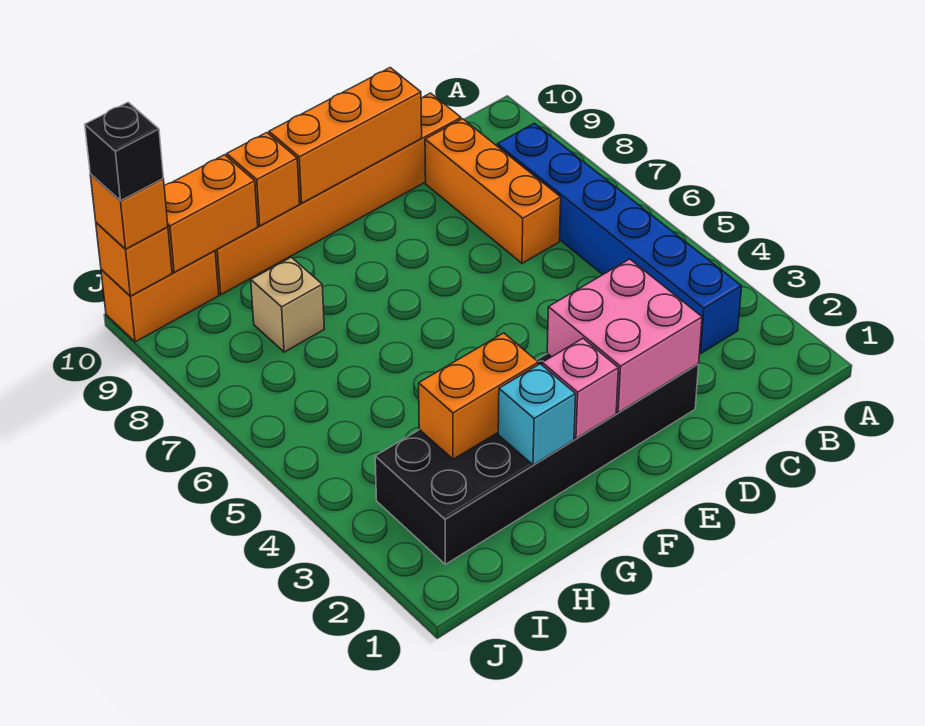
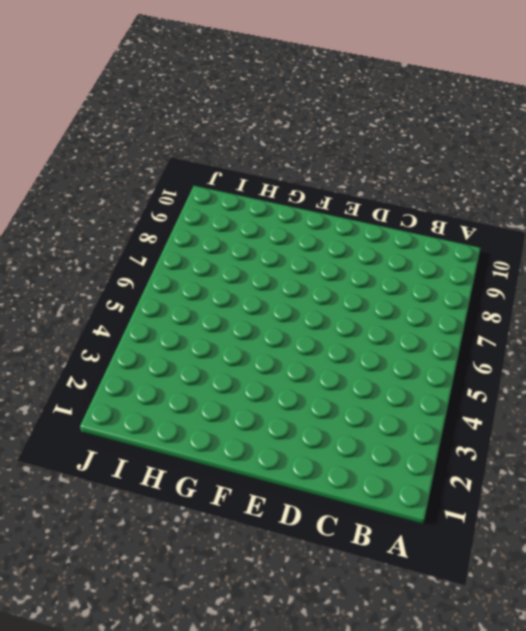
none -> blue 1x6 brick [497,123,742,353]
none -> orange 1x3 brick [425,119,561,263]
none -> orange 1x6 brick [215,93,461,295]

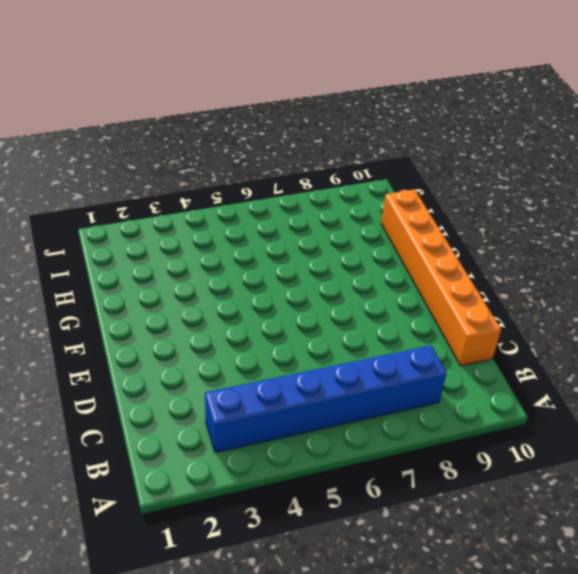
none -> orange 1x3 brick [425,119,561,263]
none -> black 2x6 brick [375,353,699,564]
none -> tan 1x1 brick [251,257,324,352]

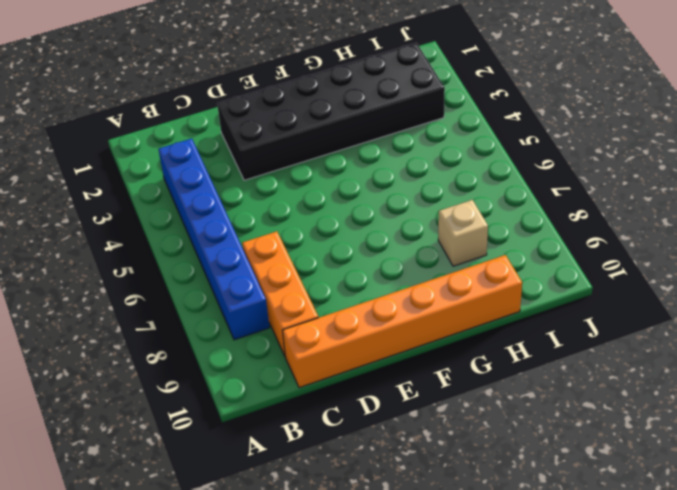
none -> orange 1x2 brick [101,251,219,342]
none -> pink 2x2 brick [547,259,702,413]
none -> orange 1x3 brick [269,68,422,203]

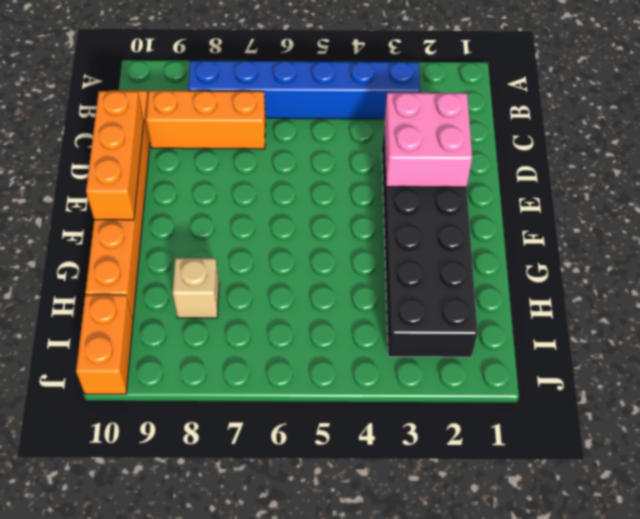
none -> pink 1x1 brick [542,338,618,439]
none -> cyan 1x1 brick [498,364,576,465]
none -> orange 1x2 brick [419,333,538,459]

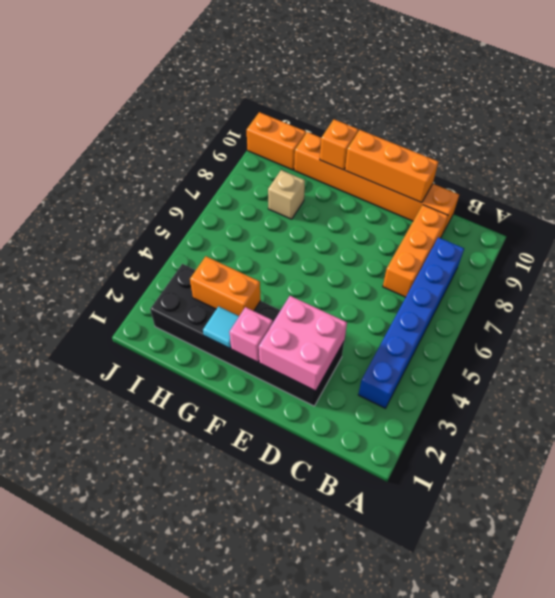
cyan 1x1 tile [203,306,239,348] -> cyan 1x1 brick [498,364,576,465]
none -> orange 1x2 brick [164,155,258,272]
none -> orange 1x1 brick [96,223,172,296]
none -> orange 1x1 brick [90,174,168,249]

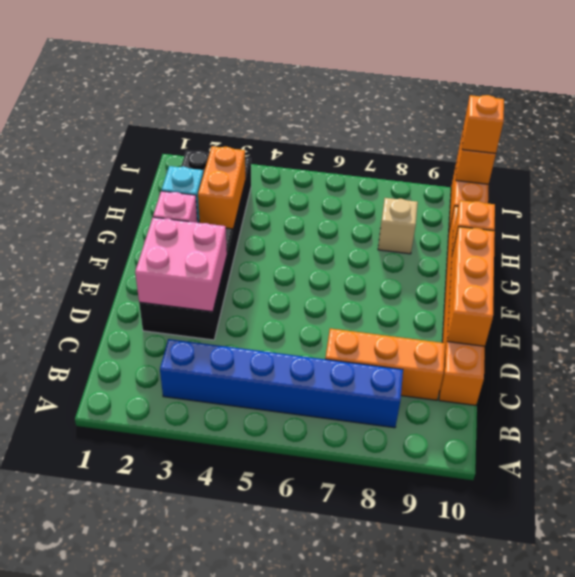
none -> orange 1x2 brick [164,155,258,272]
none -> black 1x1 brick [85,102,163,201]

